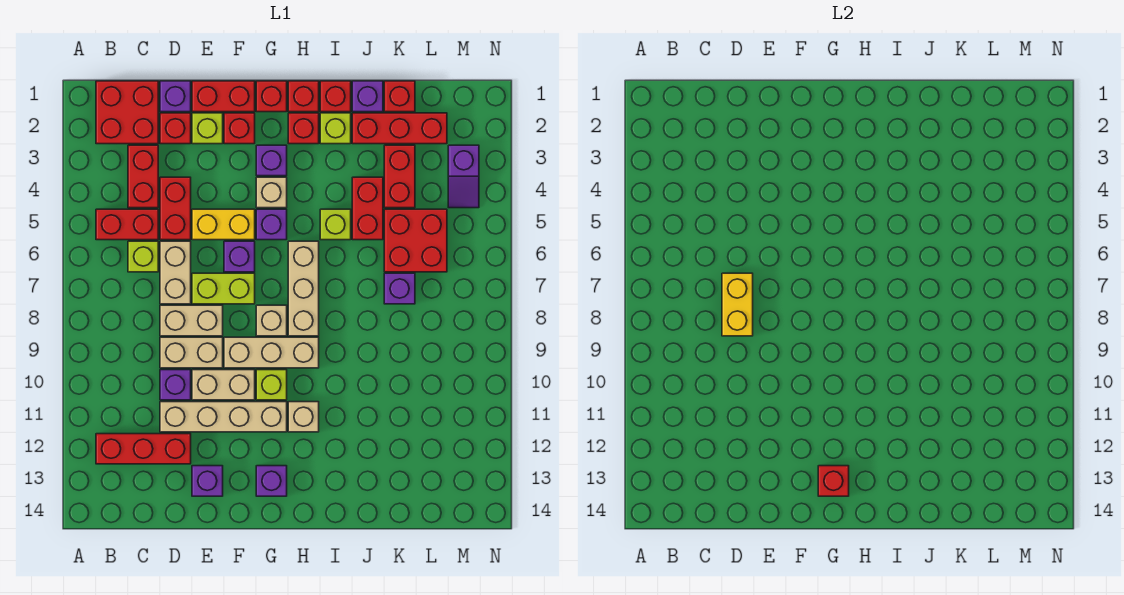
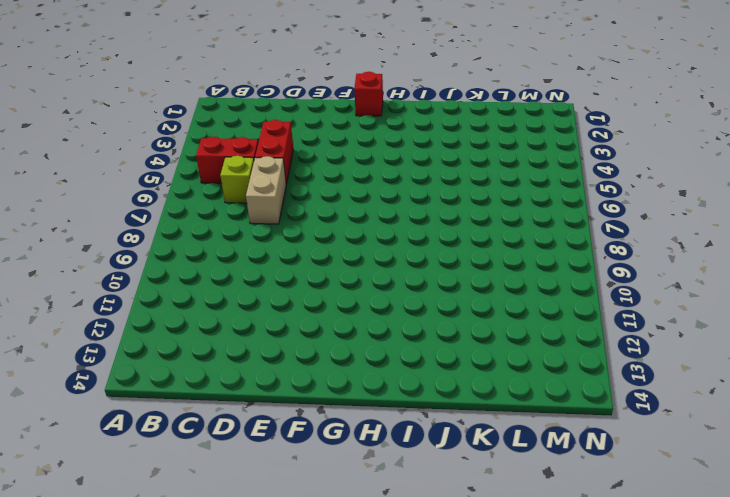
none -> red 2x2 brick [96,81,158,144]
none -> red 1x3 brick [96,434,191,464]
none -> red 1x2 brick [128,145,158,208]
none -> purple 1x1 brick [160,81,191,112]

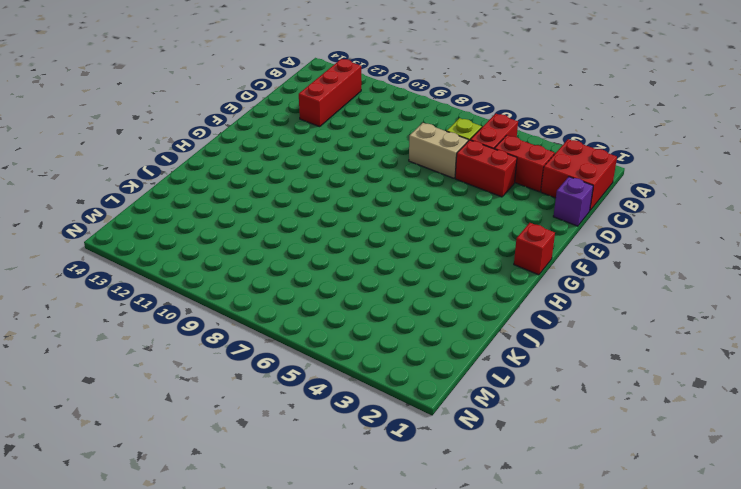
none -> red 1x1 brick [160,113,191,144]
none -> tan 1x2 brick [160,305,223,336]
none -> tan 1x2 brick [160,337,223,368]
none -> purple 1x1 brick [160,370,191,400]

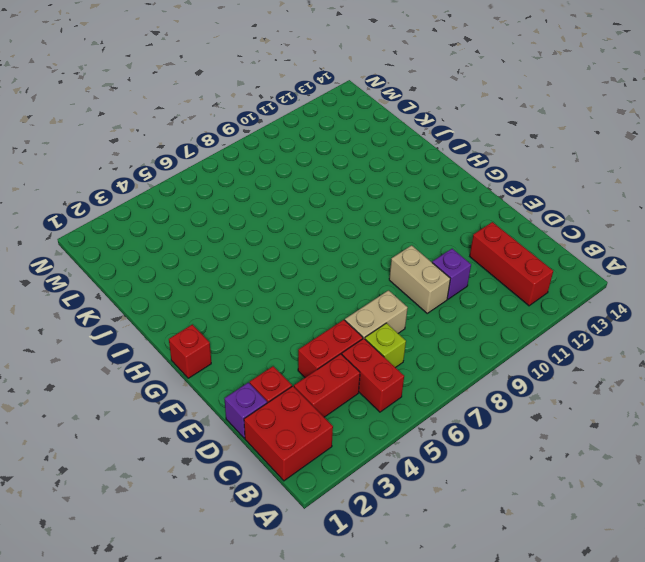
none -> tan 1x2 brick [160,305,223,336]
none -> tan 1x4 brick [160,402,287,432]
none -> red 1x2 brick [192,81,255,112]
none -> lime 1x1 brick [192,113,223,144]

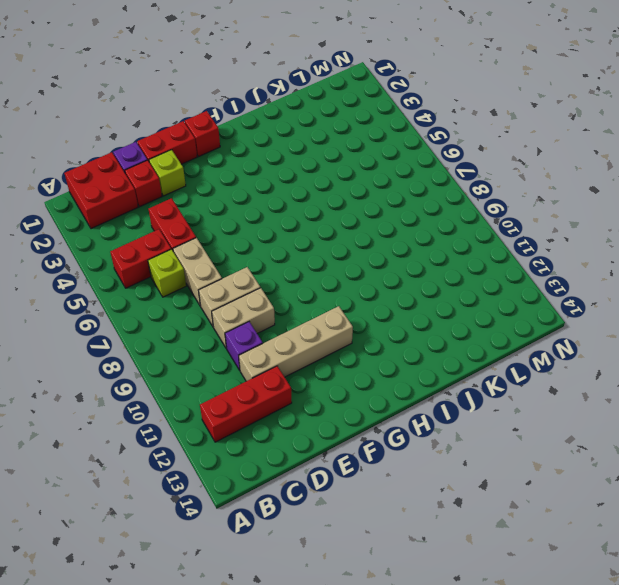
none -> red 1x2 brick [128,145,158,208]
none -> yellow 1x2 brick [192,209,255,240]
none -> lime 1x2 brick [192,273,255,304]
none -> tan 1x2 brick [192,370,255,400]

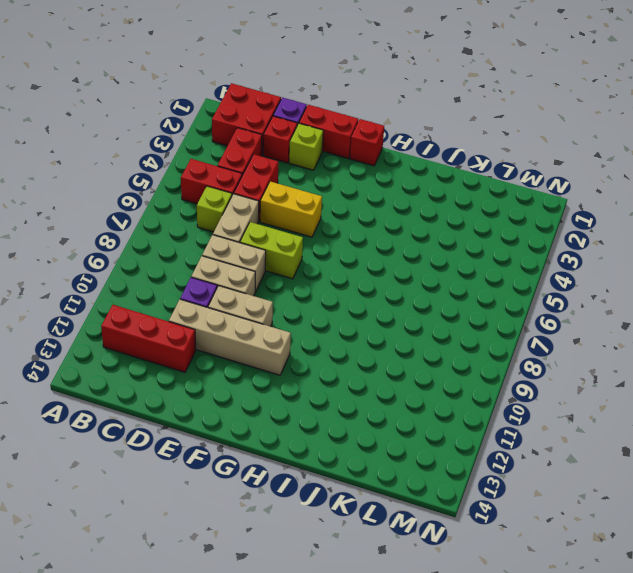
none -> purple 1x1 brick [192,466,223,496]
none -> red 1x1 brick [224,113,255,144]
none -> purple 1x1 brick [224,241,255,272]
none -> tan 1x3 brick [224,337,319,368]

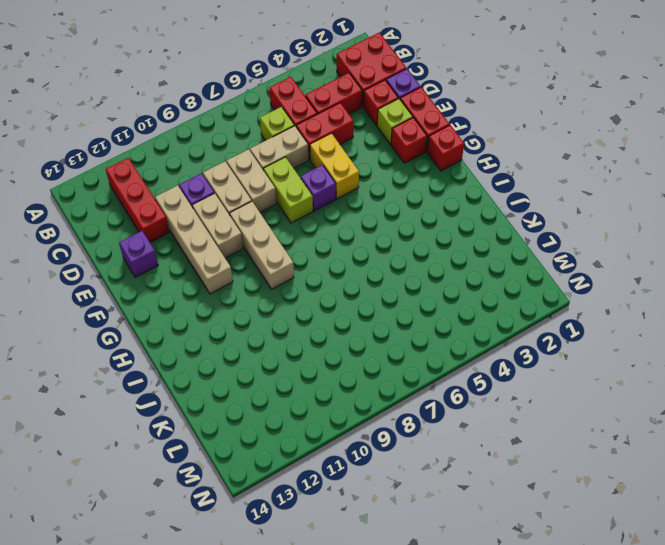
none -> purple 1x1 brick [256,145,287,176]
none -> tan 1x1 brick [256,177,287,208]
none -> purple 1x1 brick [256,209,287,240]
none -> tan 1x1 brick [256,305,287,336]

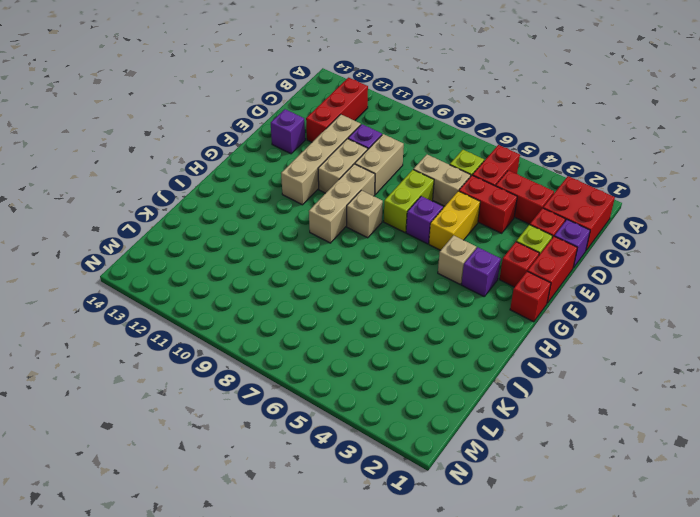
none -> tan 1x2 brick [160,305,223,336]
none -> purple 1x1 brick [256,209,287,240]
none -> lime 1x1 brick [256,370,287,400]
none -> purple 1x1 brick [256,466,287,496]

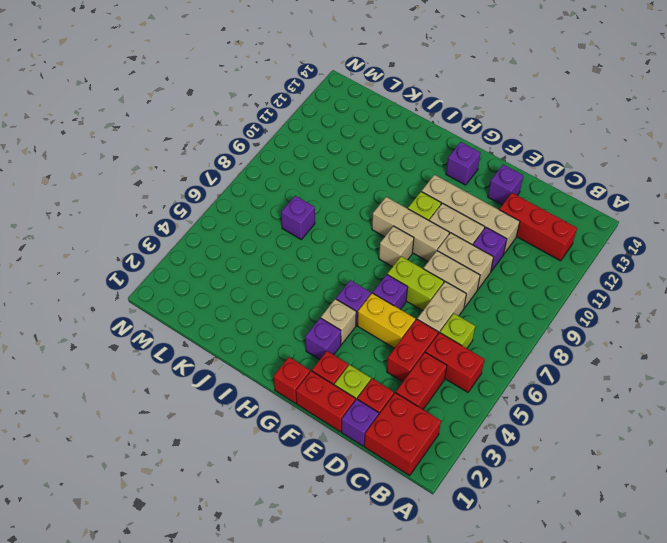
none -> red 1x1 brick [288,81,319,112]
none -> red 1x1 brick [288,113,319,144]
none -> tan 1x3 brick [288,241,319,336]
none -> tan 1x1 brick [288,402,319,432]

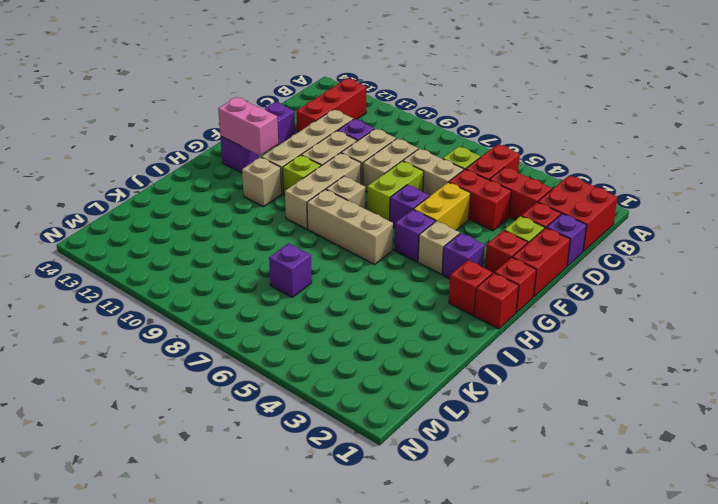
pink 1x2 brick [218,97,278,155] -> red 1x1 brick [818,466,849,496]
none -> red 1x1 brick [320,81,351,112]
none -> lime 1x1 brick [320,113,351,144]
none -> lime 1x1 brick [320,209,351,240]
none -> purple 1x1 brick [352,81,383,112]

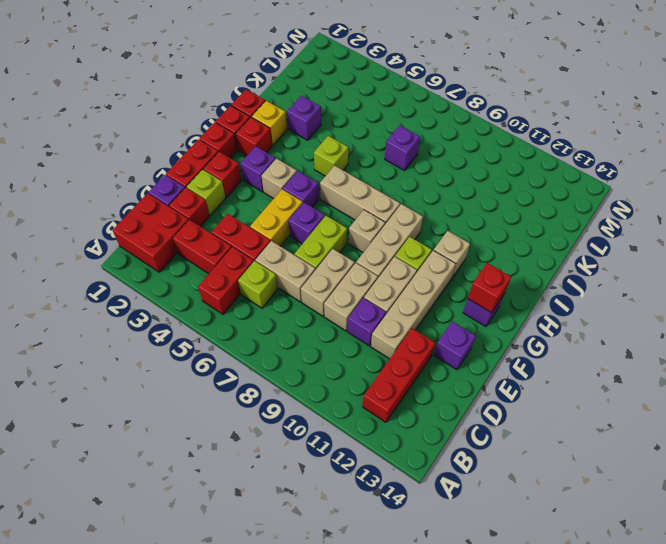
yellow 1x1 brick [252,101,287,145] -> lime 1x1 brick [320,113,351,144]
purple 1x1 brick [287,96,321,140] -> purple 1x1 brick moved to [352,81,383,112]
none -> red 1x3 brick [352,113,447,144]
none -> red 1x2 brick [352,177,383,240]
none -> red 1x1 brick [384,81,415,112]
none -> red 1x2 brick [384,145,415,208]

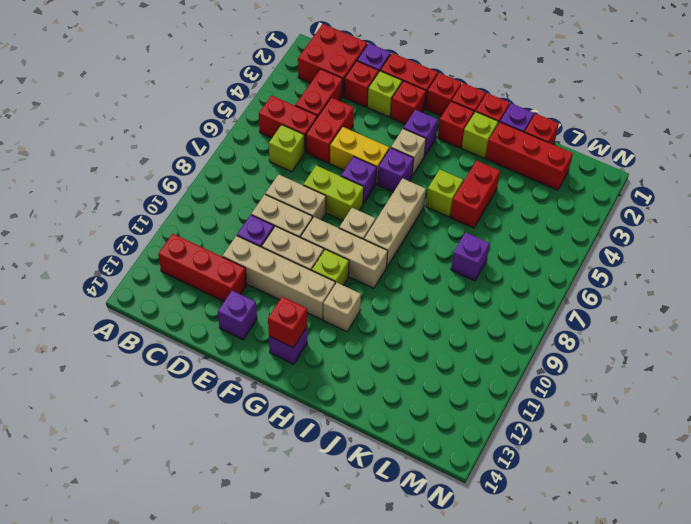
none -> tan 1x2 brick [160,241,191,304]
none -> red 1x2 brick [384,145,415,208]
none -> red 2x2 brick [384,209,447,272]
none -> purple 1x2 slope [448,145,479,208]

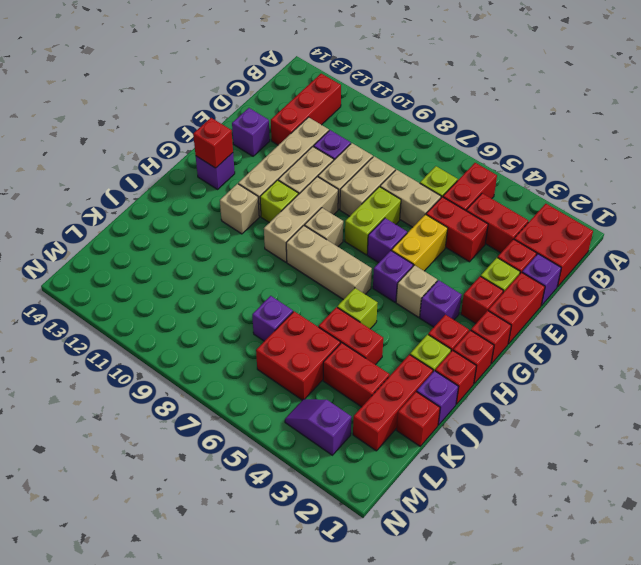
none -> yellow 1x2 brick [722,273,753,336]

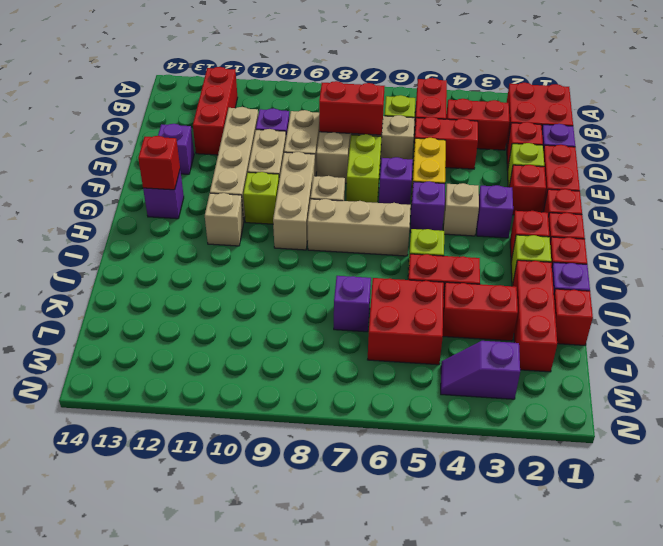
red 1x2 brick [319,81,385,135] -> yellow 1x2 brick [722,273,753,336]

